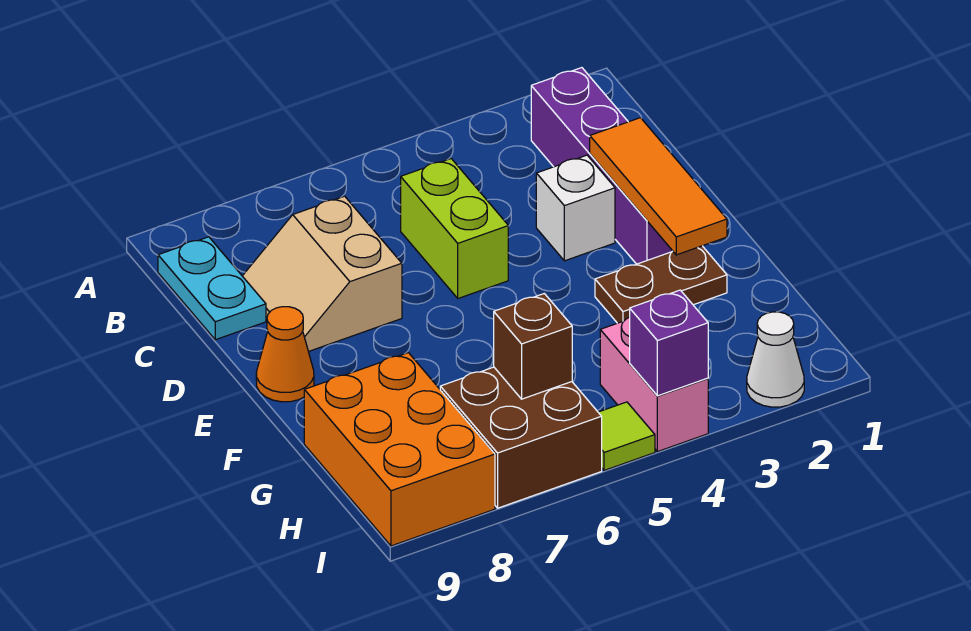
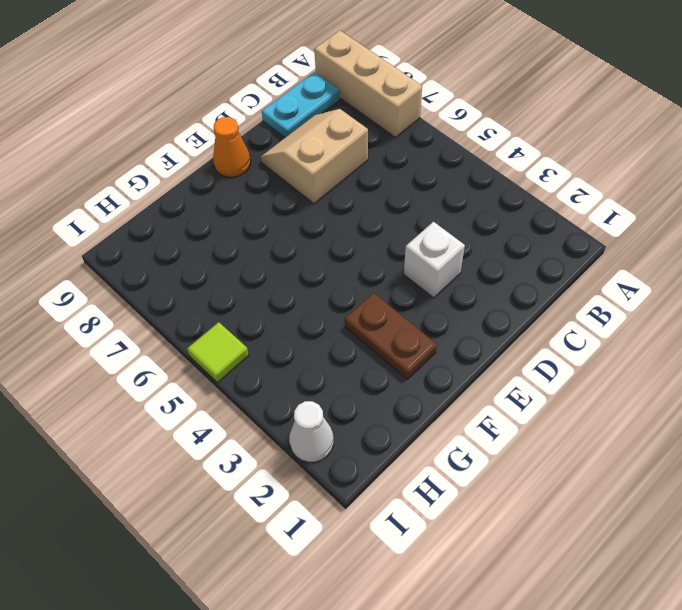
tan 1x3 brick [314,30,422,138] -> none
none -> purple 1x4 brick [531,68,672,264]
none -> lime 1x2 brick [401,159,508,298]
none -> orange 2x3 brick [304,353,495,546]

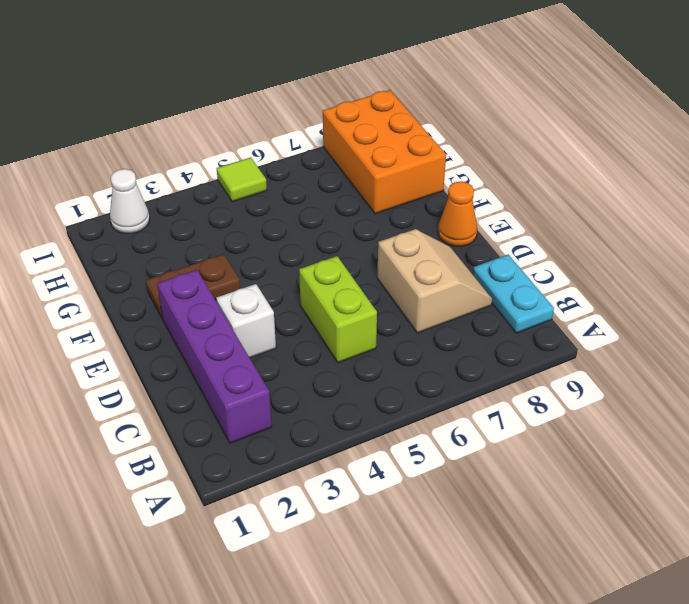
none -> pink 1x2 brick [600,317,708,452]
none -> brown 2x2 brick [440,367,602,508]
none -> orange 1x3 tile [590,118,727,255]

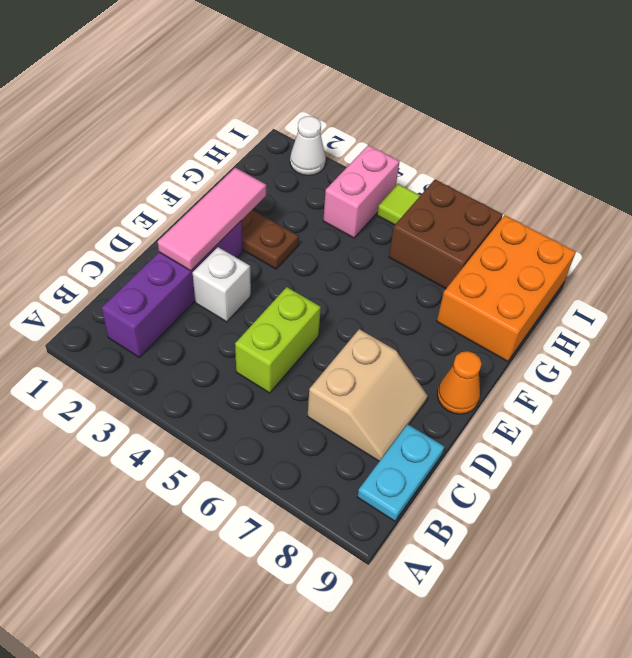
pink 1x3 tile [158,168,266,271] -> orange 1x3 tile [590,118,727,255]
none -> brown 1x1 brick [494,294,572,399]
none -> purple 1x1 brick [630,290,708,396]

